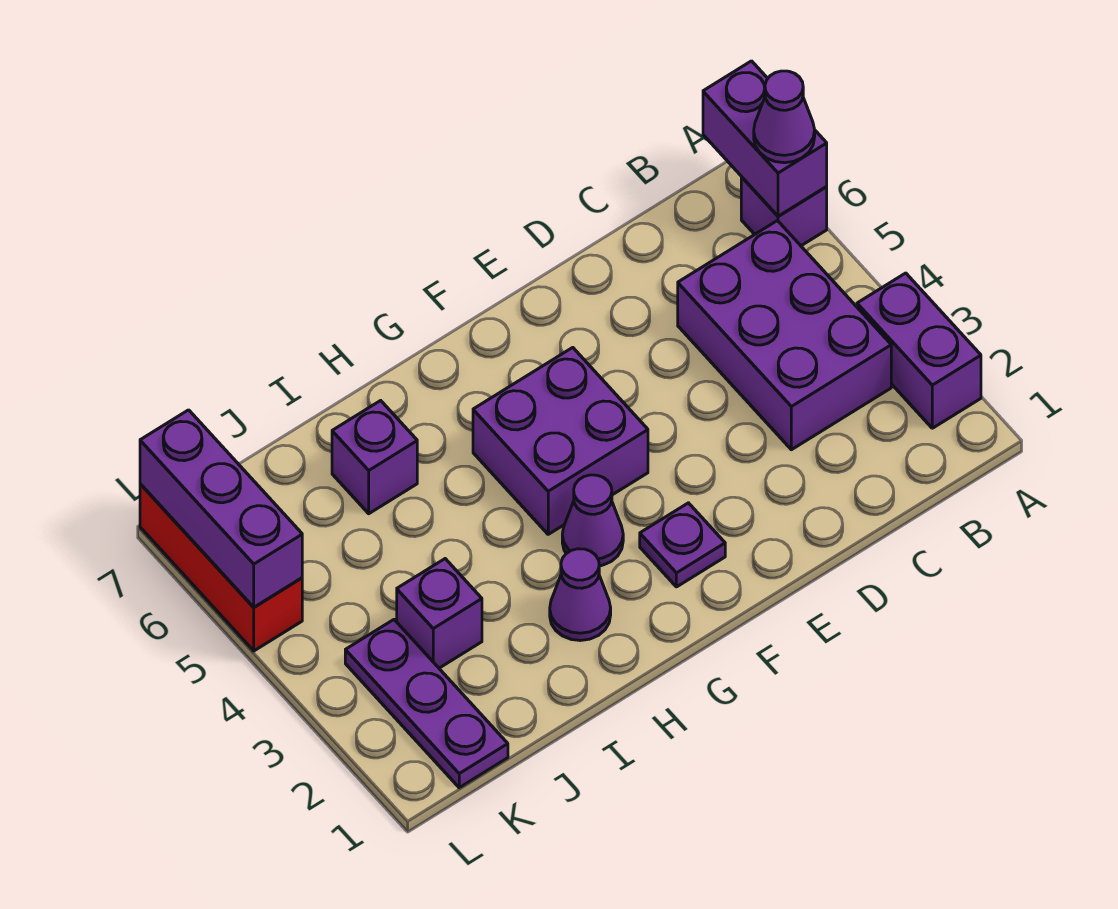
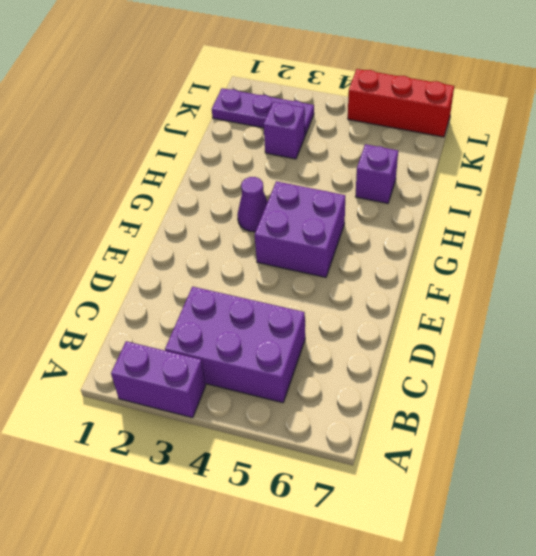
none -> purple 1x1 brick [741,177,827,246]
none -> purple 1x1 plate [640,503,725,587]
none -> purple 1x1 cone [550,549,611,641]

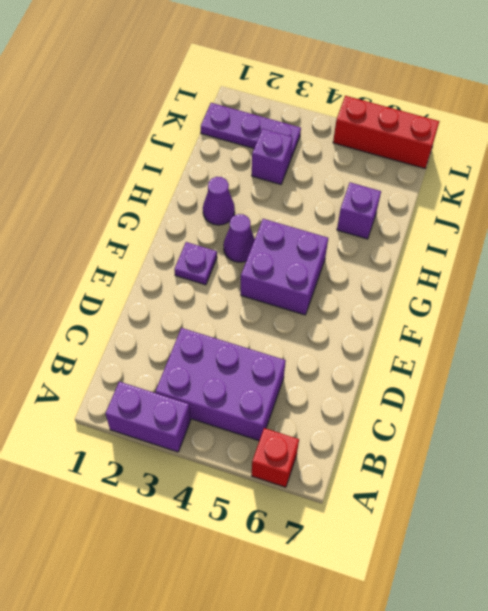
red 1x1 brick [252,428,299,487] -> purple 1x1 brick [741,177,827,246]
none -> purple 1x2 brick [703,61,827,216]
none -> purple 1x3 brick [140,410,302,607]
none -> purple 1x1 cone [754,71,815,163]

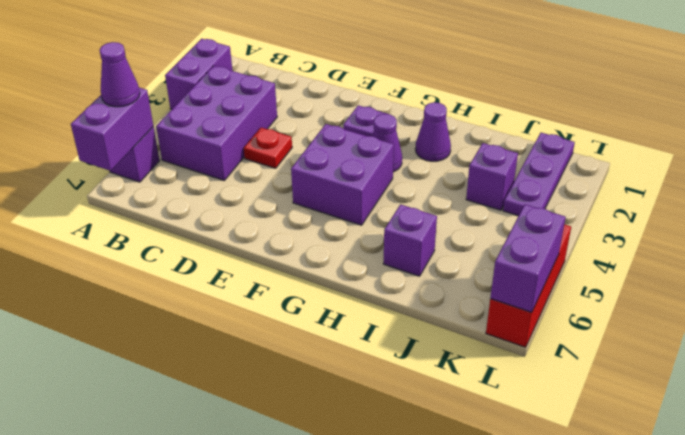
red 1x1 plate [244,128,292,168] -> none
purple 1x2 brick [490,204,566,312] -> purple 1x3 brick [140,410,302,607]

